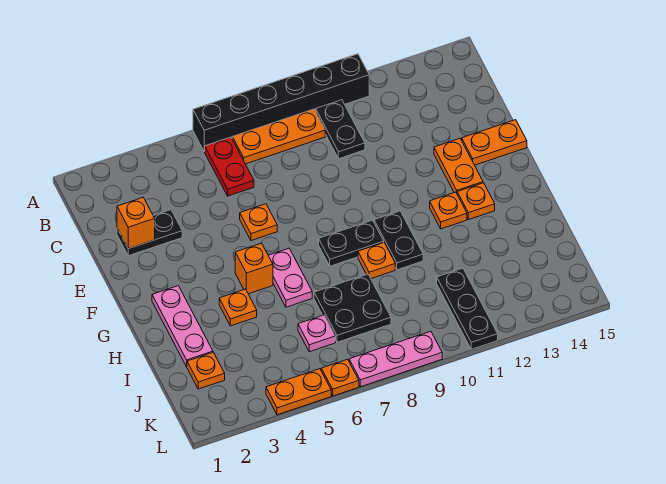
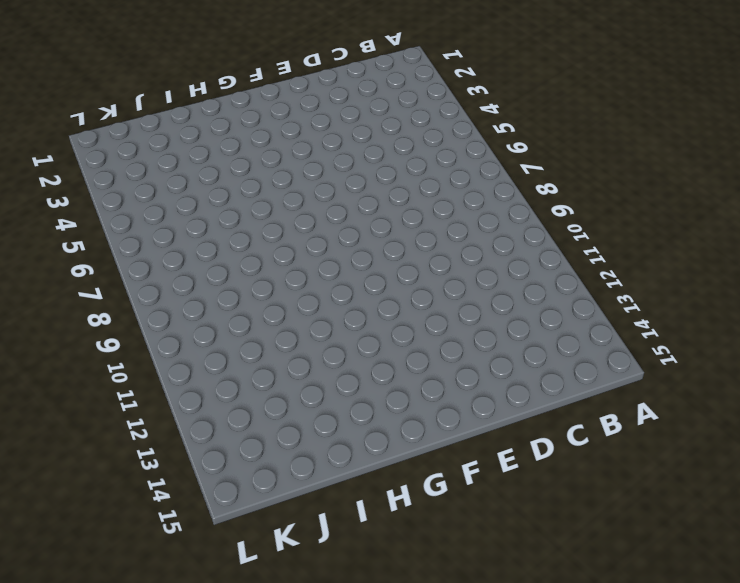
none -> black 1x6 brick [193,54,369,151]
none -> red 1x2 plate [204,137,254,196]
none -> orange 1x3 plate [232,109,325,164]

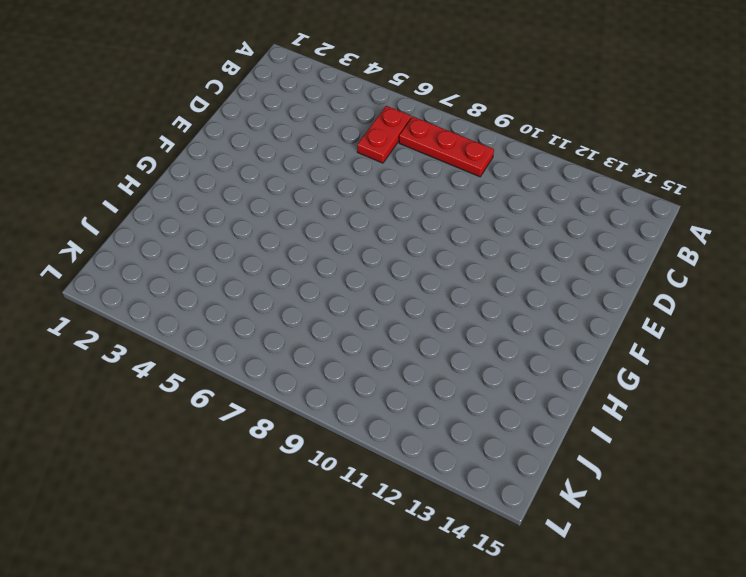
red 1x3 plate [399,117,494,177] -> orange 1x3 plate [232,109,325,164]
none -> black 1x6 brick [193,54,369,151]
none -> black 1x2 plate [316,100,365,159]
none -> black 1x2 plate [117,210,182,256]

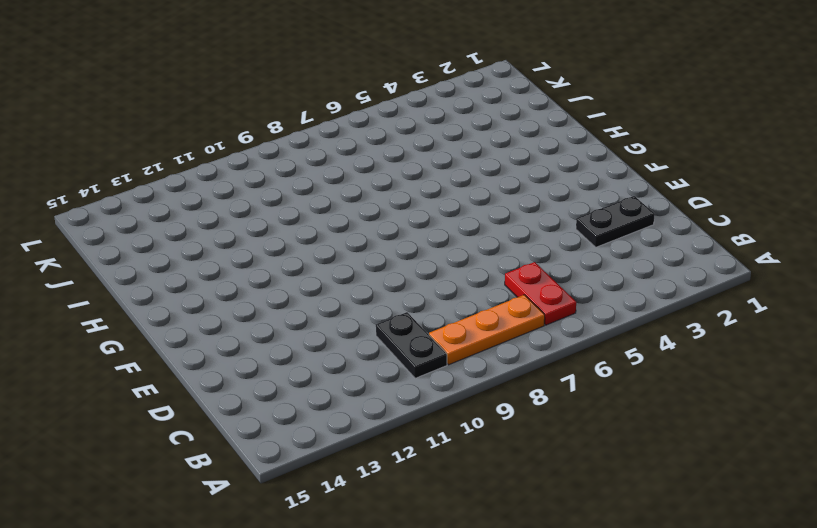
none -> black 1x6 brick [193,54,369,151]
none -> orange 1x1 plate [240,204,277,241]
none -> orange 1x2 plate [434,139,483,193]

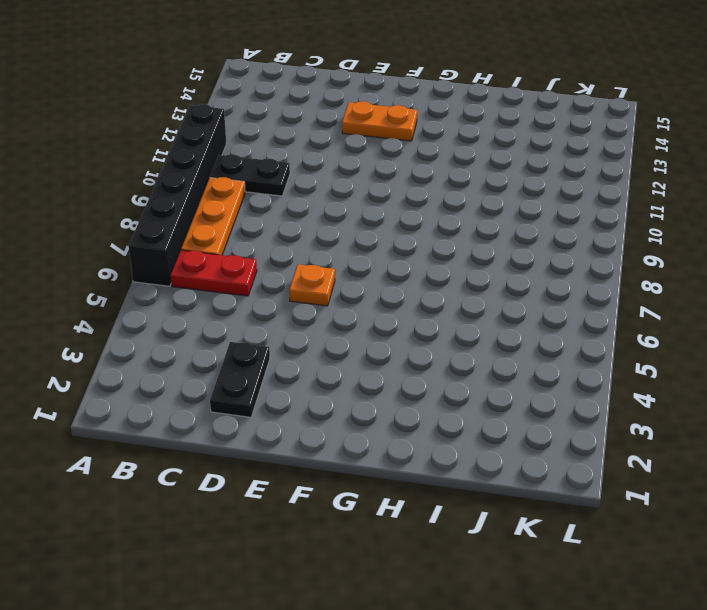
none -> orange 1x2 plate [462,120,527,165]
none -> pink 1x3 plate [152,286,213,367]
none -> orange 1x1 brick [235,243,273,294]

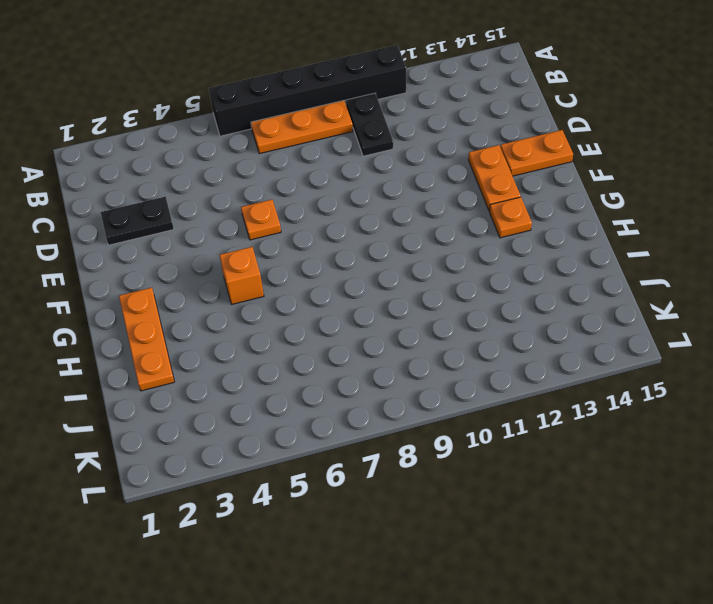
orange 1x3 plate [119,288,174,391] -> pink 1x3 plate [152,286,213,367]
none -> red 1x2 plate [204,137,254,196]
none -> pink 1x2 plate [268,248,312,307]
none -> black 1x2 plate [319,220,384,266]

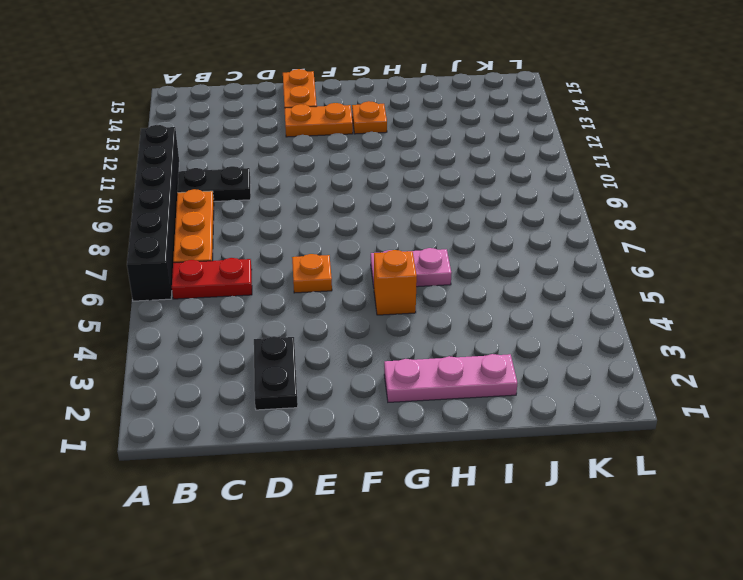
none -> black 1x2 plate [319,220,384,266]
none -> black 1x2 plate [374,211,423,270]
none -> orange 1x1 plate [430,192,467,229]

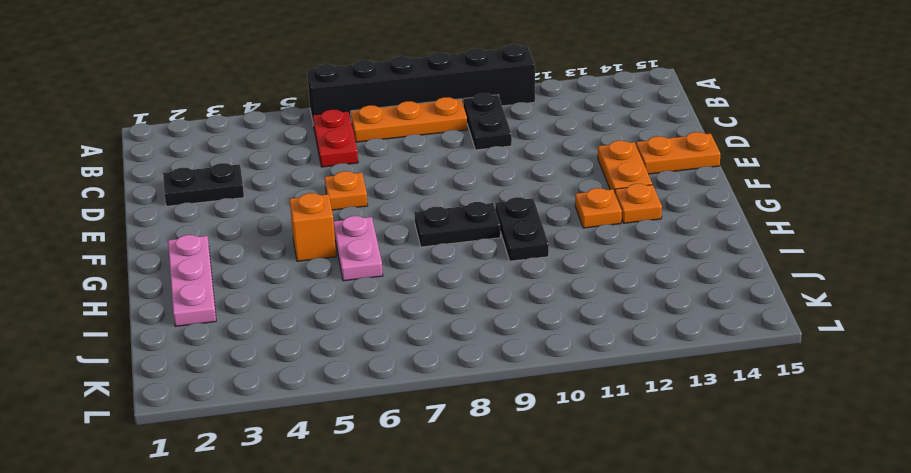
none -> orange 1x1 plate [219,289,257,326]
none -> orange 1x1 plate [358,243,395,279]
none -> black 2x2 plate [314,274,391,342]

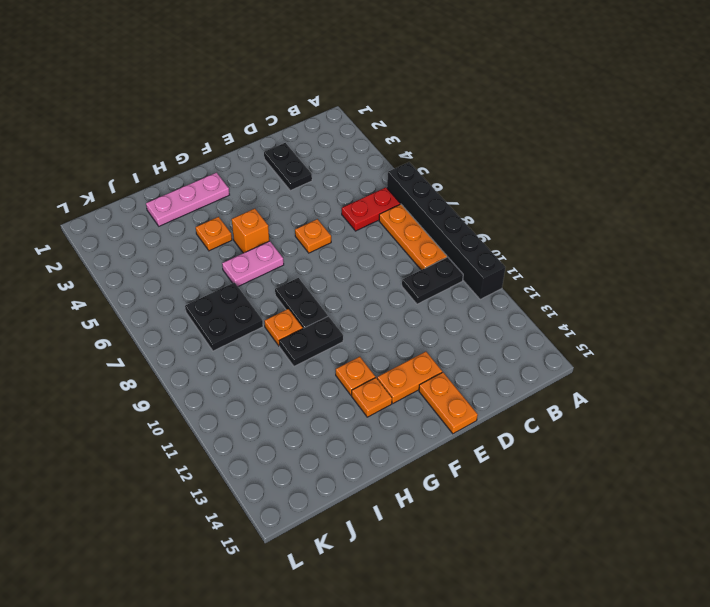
none -> orange 1x1 plate [187,352,225,389]
none -> pink 1x1 plate [298,315,336,352]
none -> black 1x3 plate [437,268,498,349]

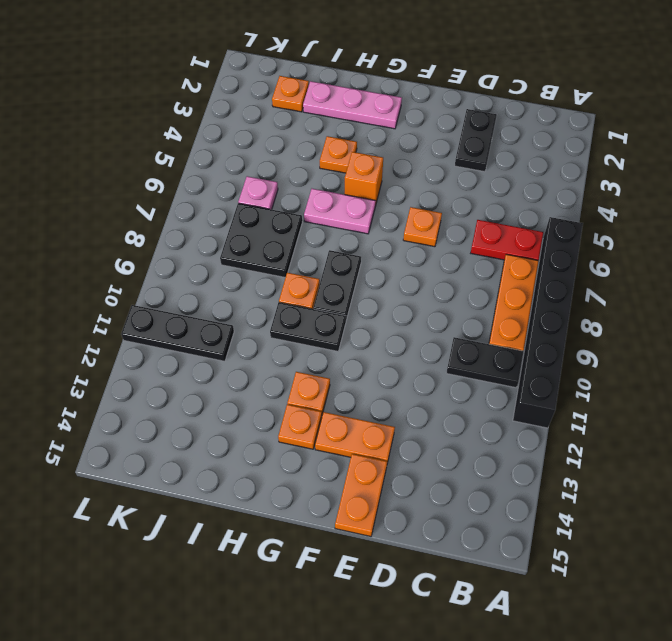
none -> orange 1x2 plate [266,369,331,415]
none -> orange 1x1 plate [321,359,359,396]
none -> pink 1x3 plate [349,331,442,387]

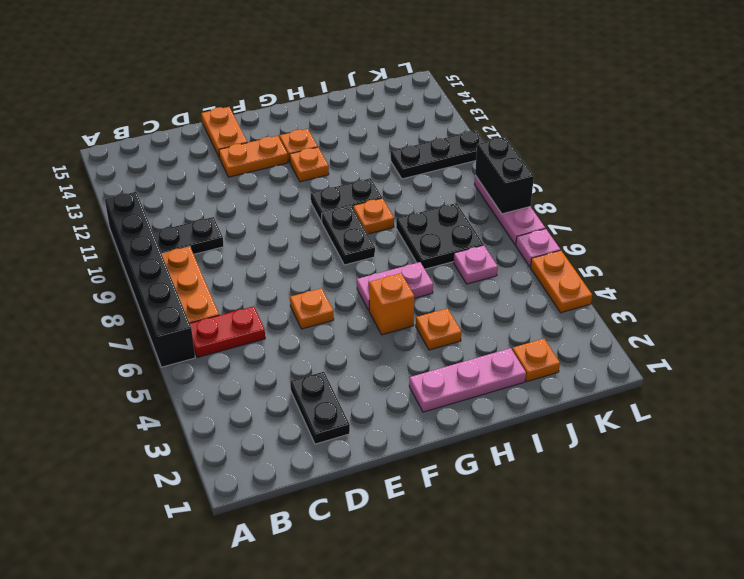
pink 1x1 plate [516,229,560,267] -> orange 1x1 plate [321,359,359,396]
black 1x2 brick [475,137,534,214] -> none
none -> orange 1x1 brick [117,198,155,249]

